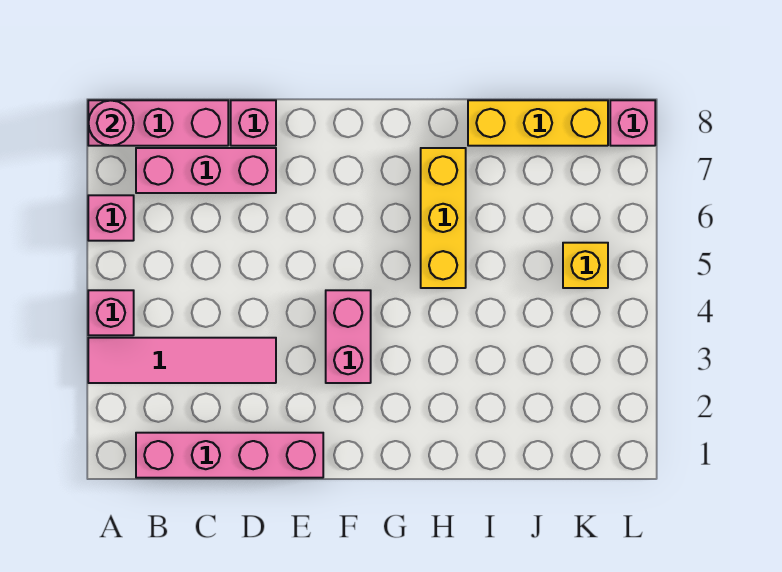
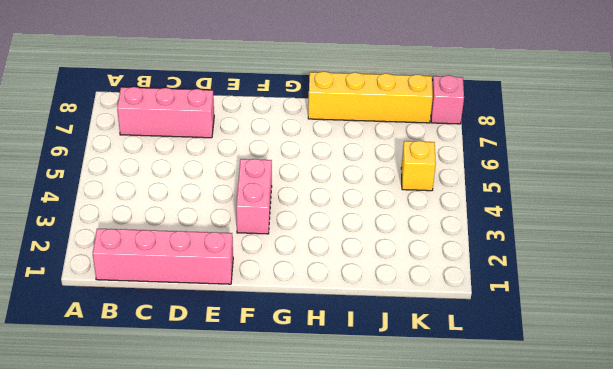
yellow 1x4 brick [308,71,433,123] -> yellow 1x3 brick [468,100,608,146]
none -> pink 1x4 tile [88,338,276,383]
none -> pink 1x1 brick [88,290,134,335]
none -> pink 1x1 brick [88,195,134,241]

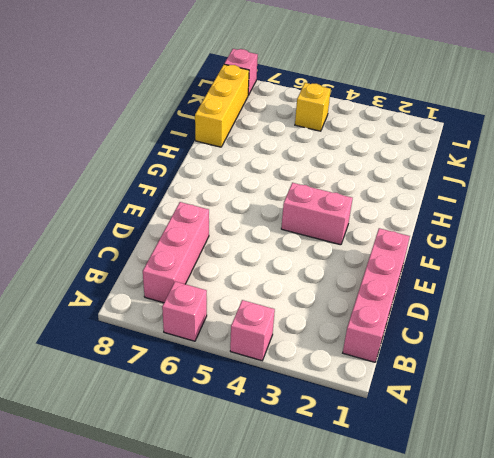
none -> pink 1x4 tile [88,338,276,383]
none -> pink 1x3 brick [88,100,228,146]
none -> pink 1x1 brick [231,100,276,146]

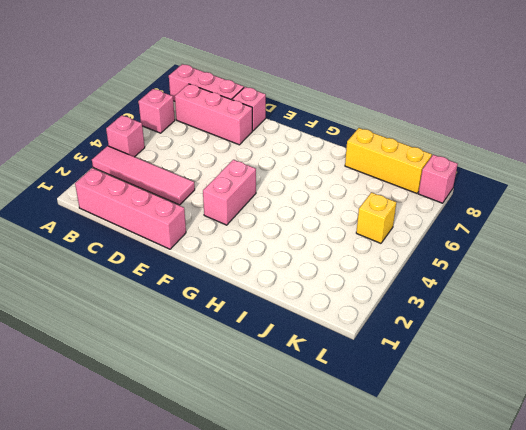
none -> yellow 1x3 brick [421,148,466,288]
none -> pink 1x1 round brick [88,100,134,146]

